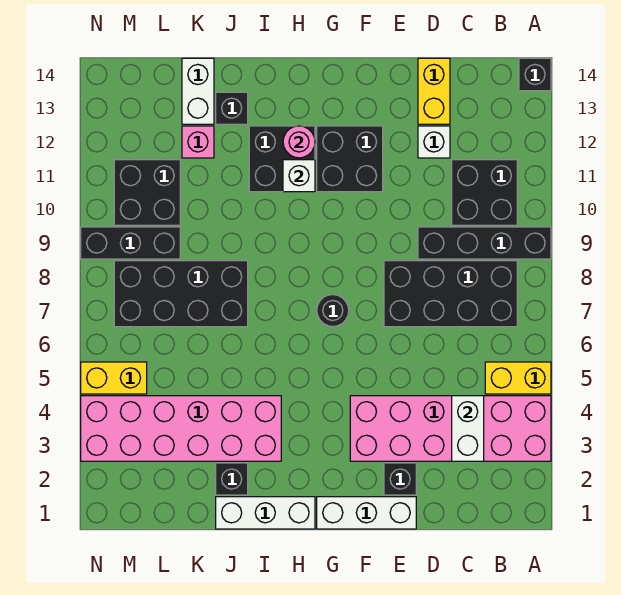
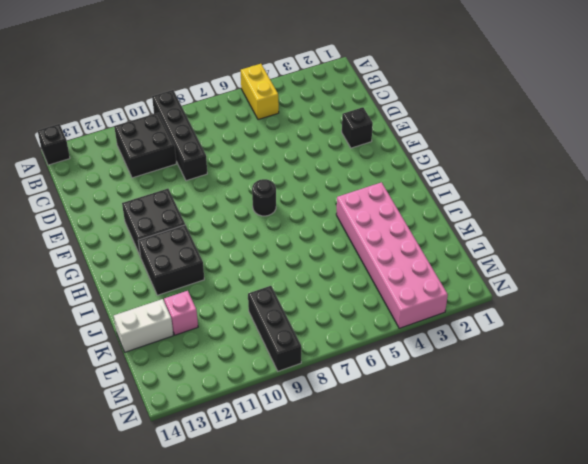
none -> pink 2x6 brick [350,396,551,461]
none -> black 2x4 brick [384,261,517,327]
none -> white 1x1 brick [418,126,450,158]

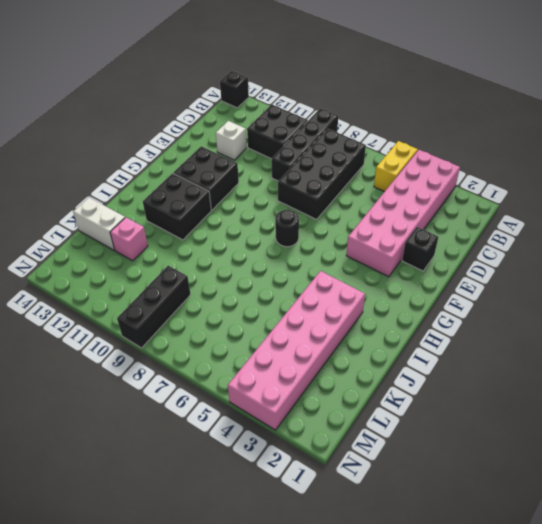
none -> yellow 1x2 brick [418,58,450,124]
none -> white 1x3 brick [317,497,416,529]
none -> white 1x3 brick [216,497,315,529]

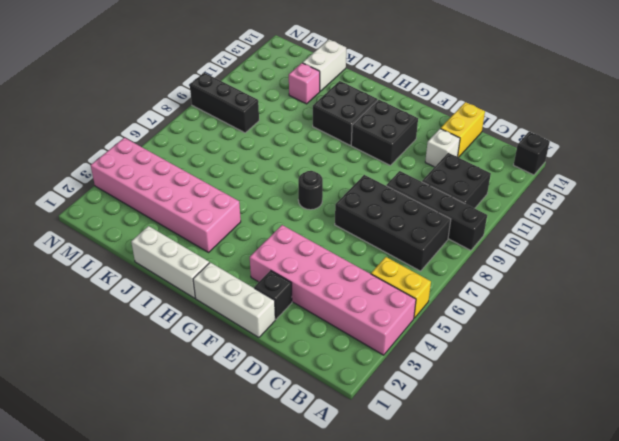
none -> black 1x1 brick [216,463,248,495]
none -> black 2x4 brick [114,261,248,327]
none -> black 1x1 brick [216,92,248,124]

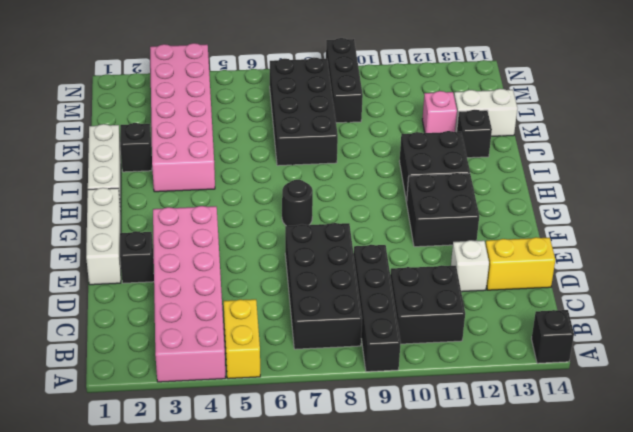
none -> black 2x2 brick [114,160,180,225]
none -> yellow 1x2 brick [81,362,147,394]
none -> white 1x2 brick [452,396,484,461]

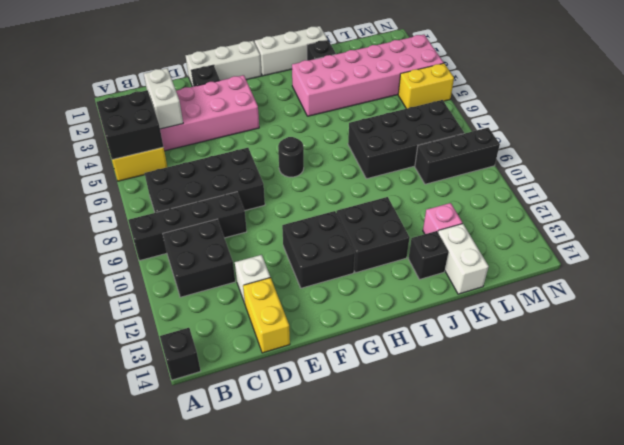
black 2x2 brick [96,90,163,160] -> black 2x2 brick moved to [114,160,180,225]
none -> white 1x1 brick [283,160,315,192]
none -> pink 1x1 round brick [283,126,315,158]

